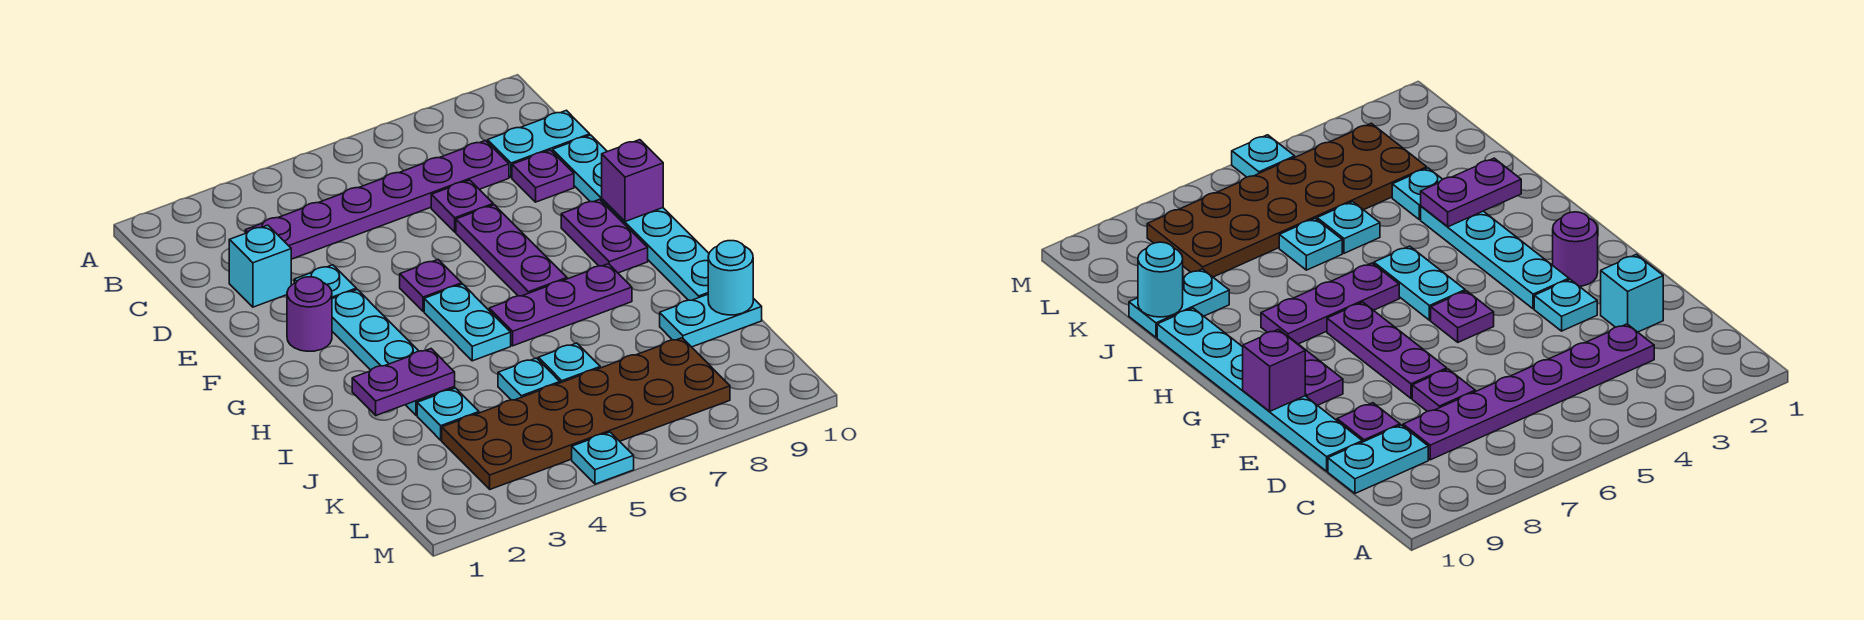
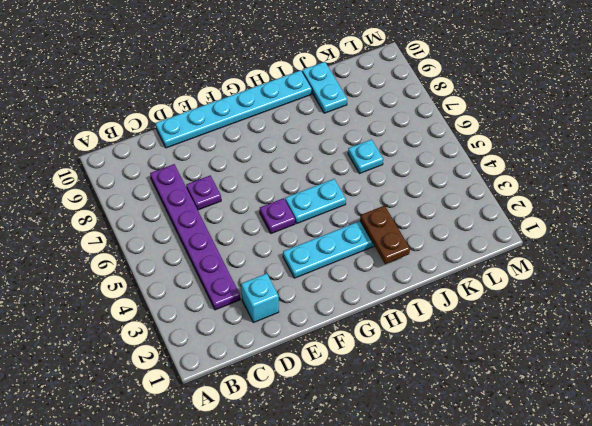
brown 1x2 plate [360,206,410,264] -> purple 1x2 plate [352,349,455,415]
none -> cyan 1x2 plate [488,110,590,177]
none -> purple 1x1 plate [512,150,574,202]
none -> cyan 1x1 plate [294,265,356,299]

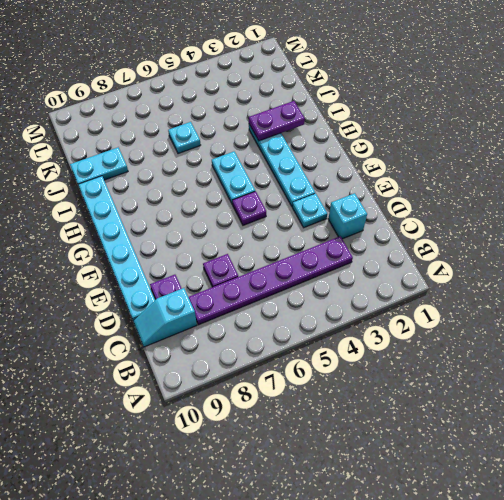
cyan 1x2 slope [133,288,197,347] -> cyan 1x2 plate [488,110,590,177]
none -> purple 1x3 plate [456,205,567,296]
none -> purple 1x1 round brick [287,277,332,351]
none -> purple 1x2 plate [561,199,648,273]

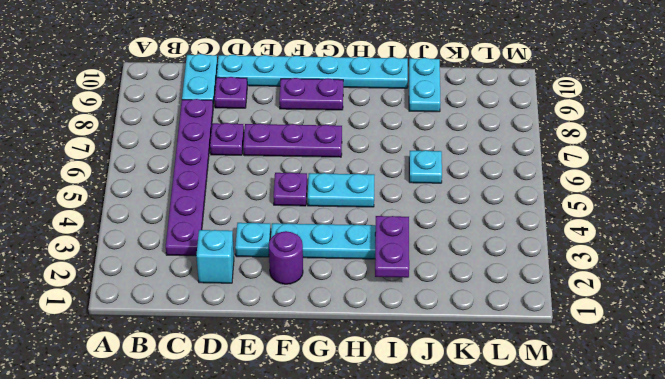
none -> purple 1x3 plate [489,264,632,346]
none -> cyan 1x1 plate [417,388,479,440]
none -> cyan 1x1 plate [498,358,560,400]

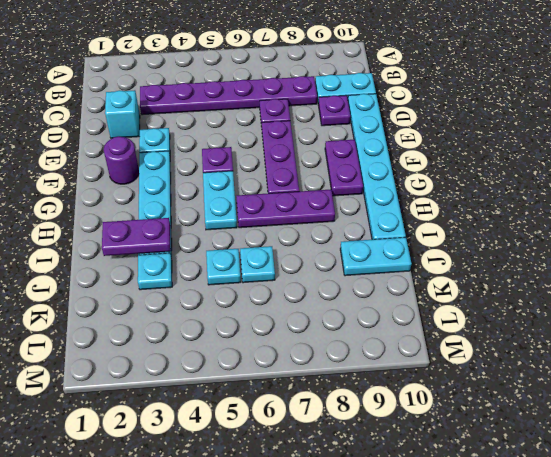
none -> brown 2x6 plate [442,338,730,489]
none -> cyan 1x1 plate [572,432,634,484]
none -> purple 1x1 brick [602,140,663,221]

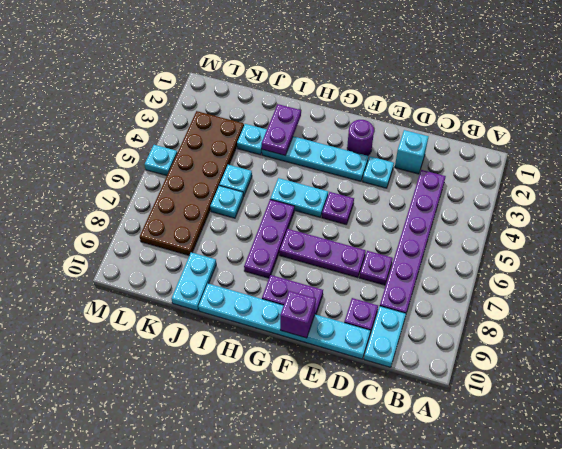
none -> cyan 1x1 round brick [708,241,753,315]

